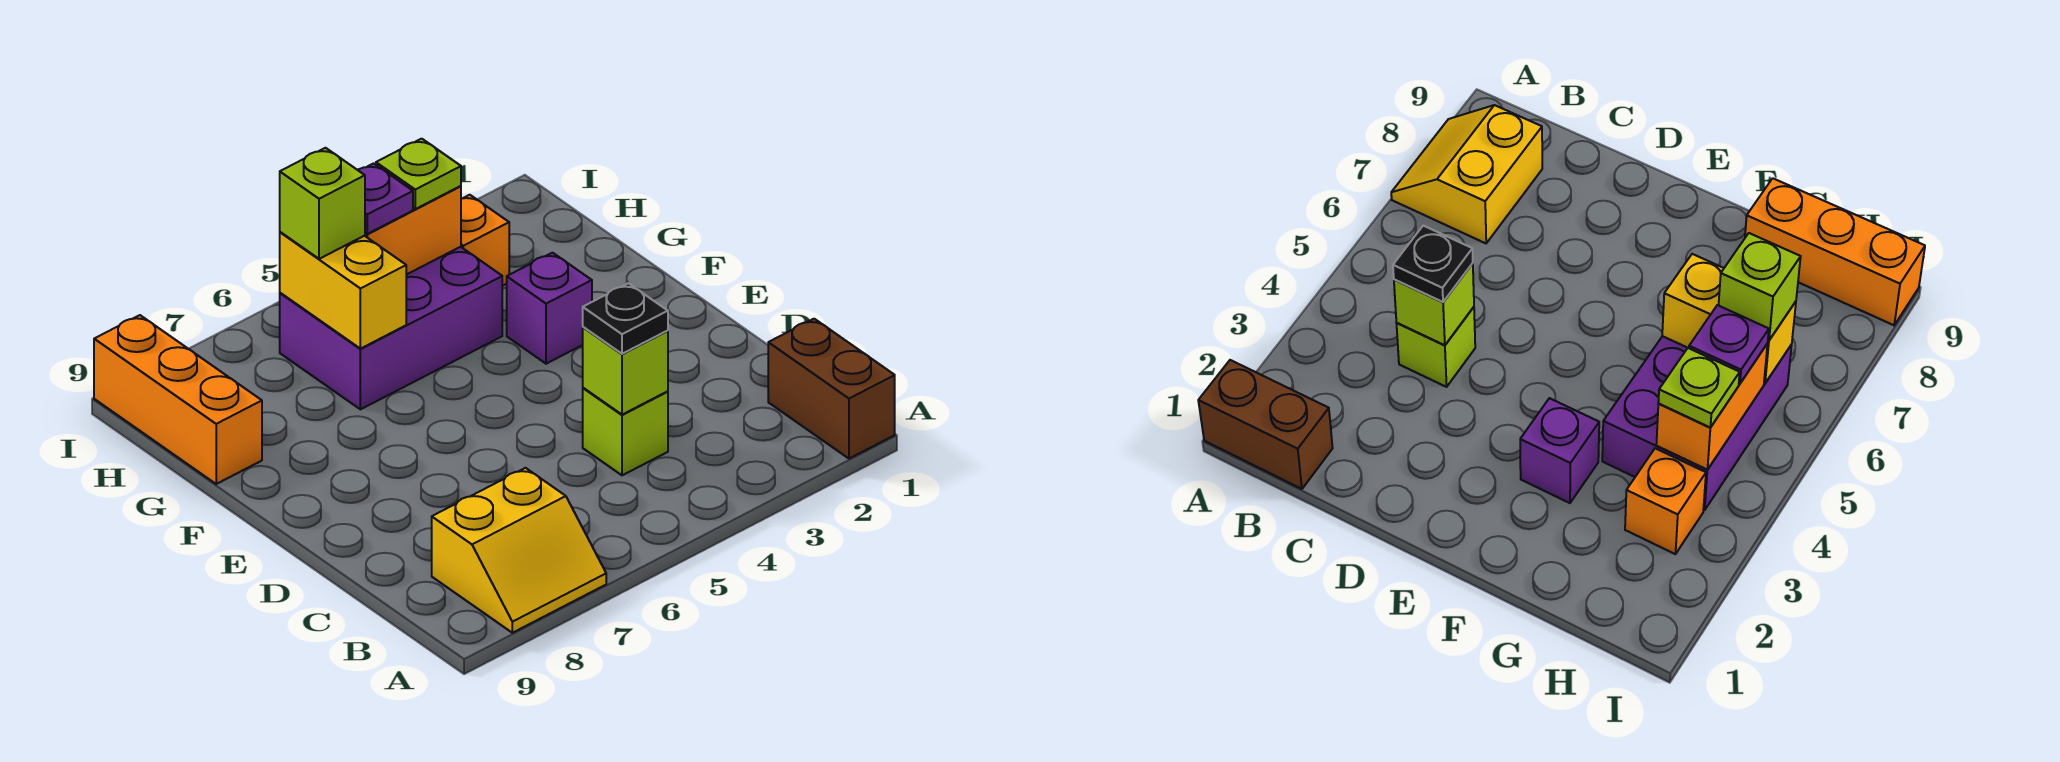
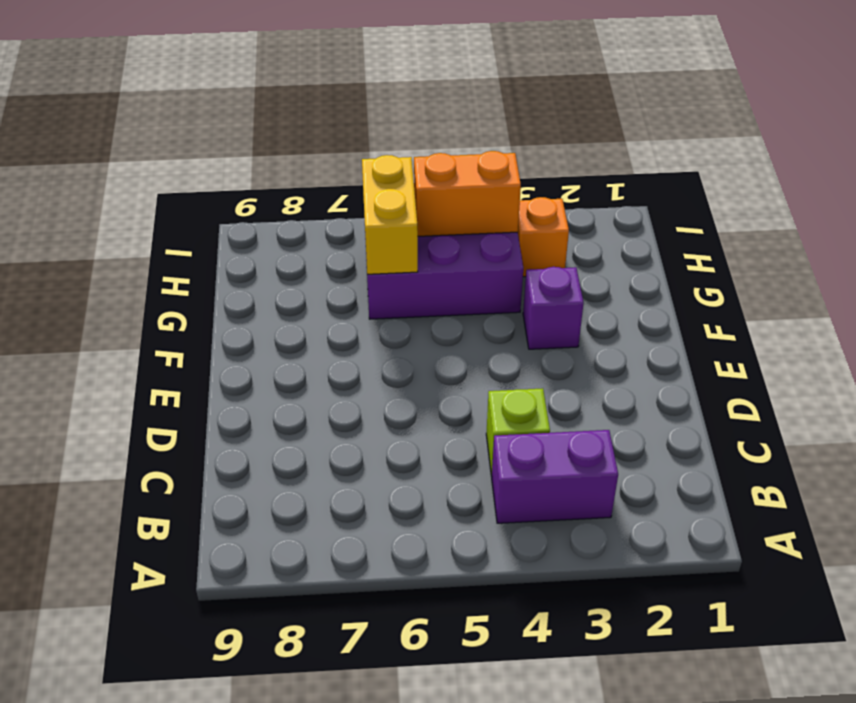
purple 1x2 brick [492,430,618,523] -> none
none -> brown 1x2 brick [768,319,895,459]
none -> yellow 2x2 slope [432,468,606,633]
none -> orange 1x3 brick [94,315,262,484]

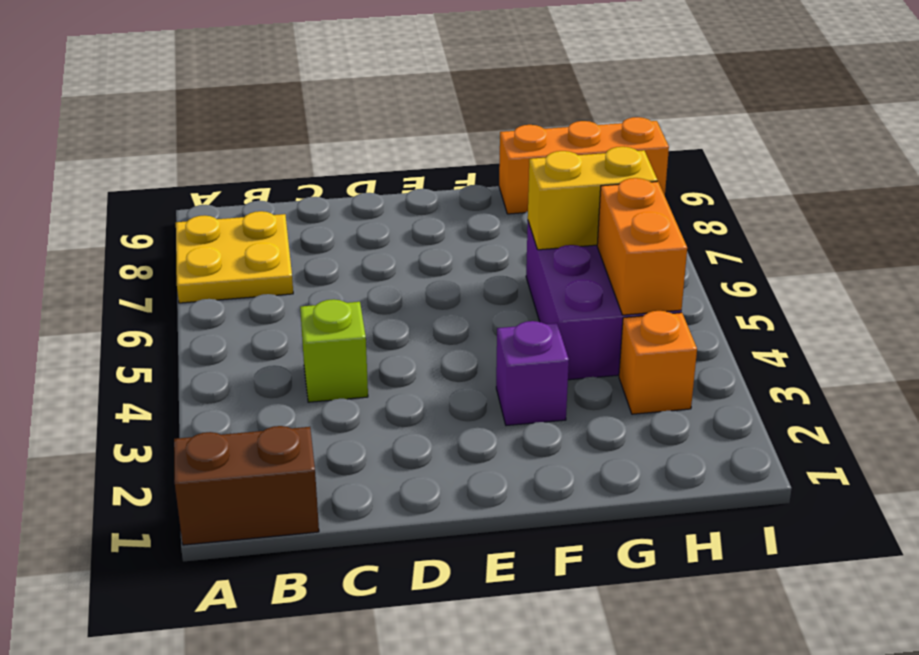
yellow 2x2 plate [176,211,293,303] -> yellow 2x2 slope [432,468,606,633]
none -> lime 1x1 brick [583,327,668,415]
none -> black 1x1 plate [583,283,668,354]
none -> lime 1x1 plate [376,139,461,209]

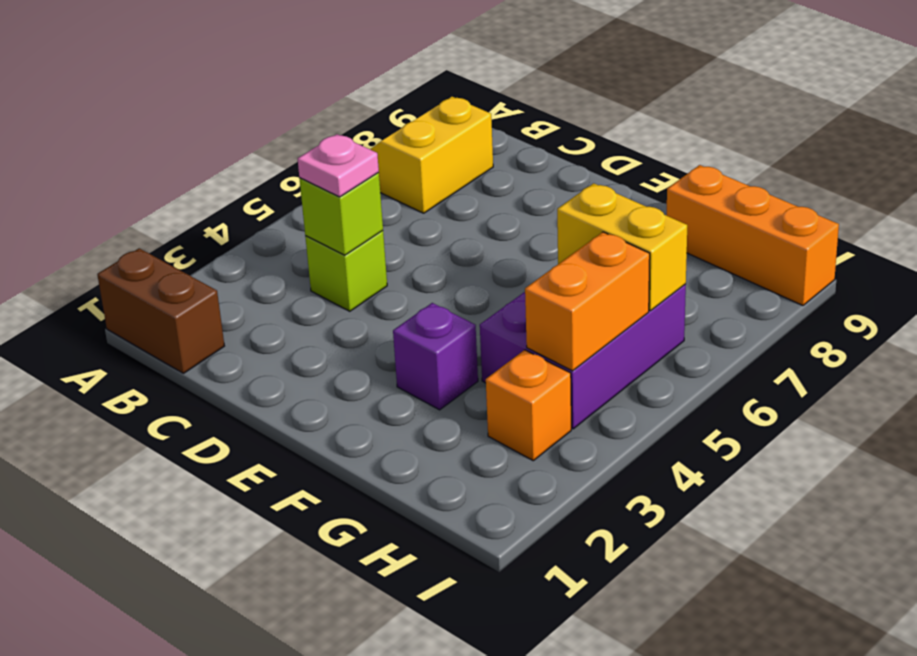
pink 1x1 plate [297,134,379,197] -> black 1x1 plate [583,283,668,354]
none -> lime 1x1 plate [376,139,461,209]
none -> purple 1x1 plate [358,163,413,234]
none -> lime 1x1 brick [280,148,365,259]

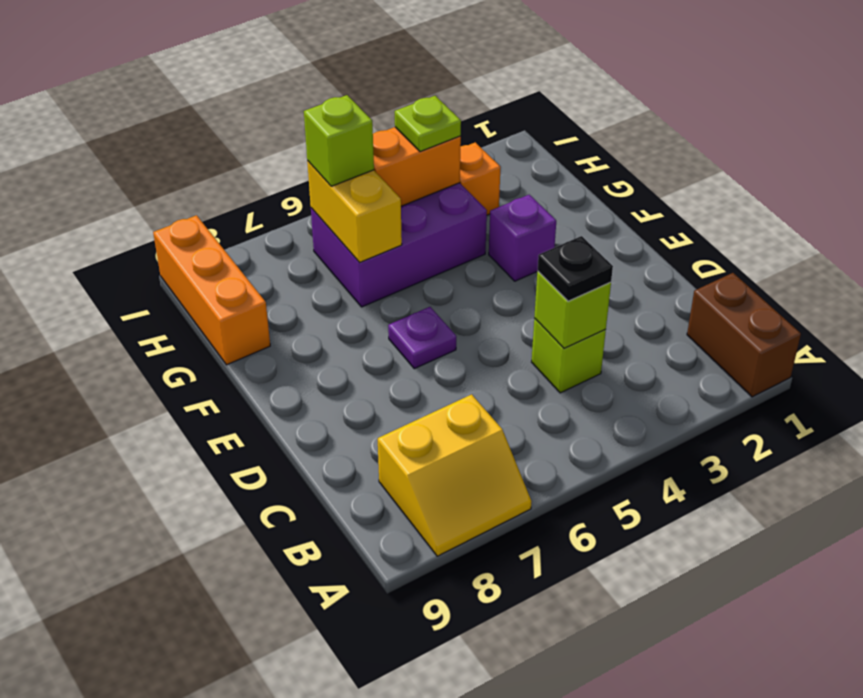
purple 1x1 plate [388,307,456,369] -> purple 1x1 plate moved to [358,163,413,234]

